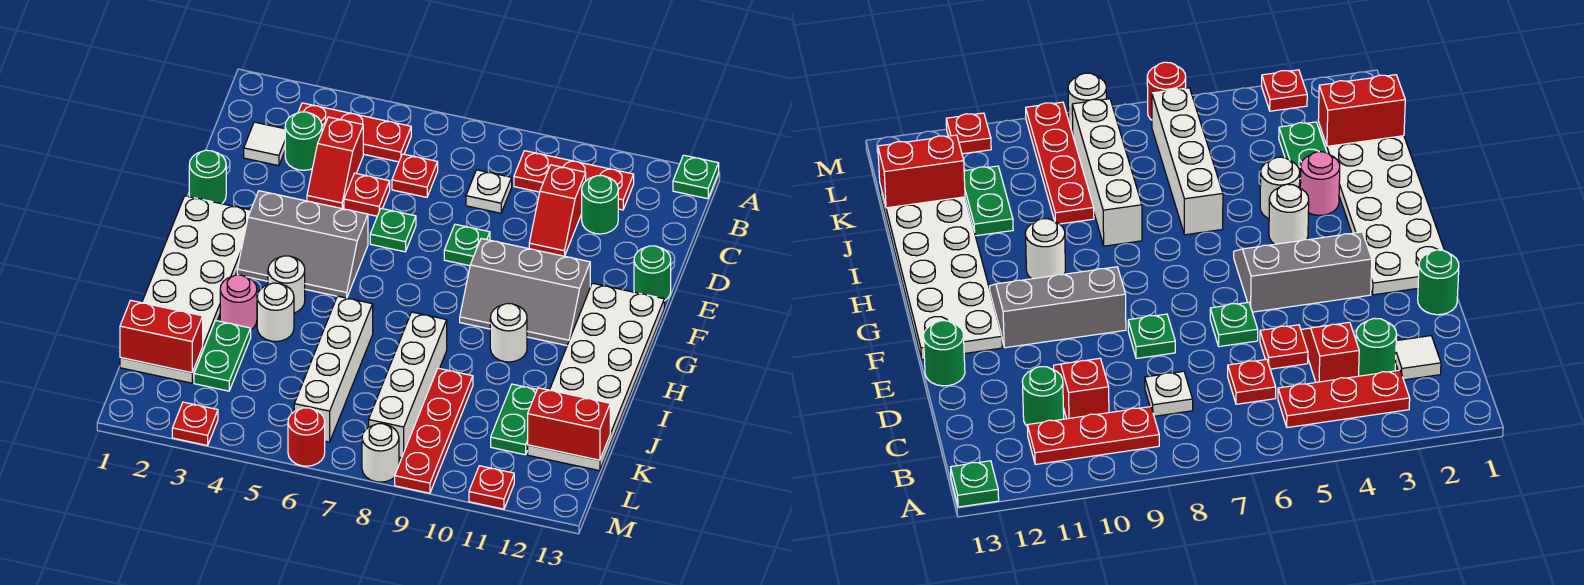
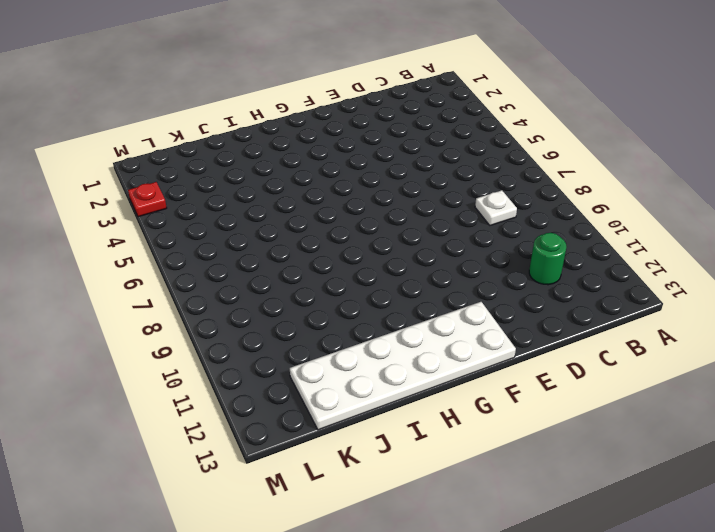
none -> green 1x1 plate [673,155,719,199]
none -> red 1x3 plate [298,103,411,162]
none -> red 1x3 plate [514,151,634,210]
none -> white 1x1 tile [244,122,285,166]

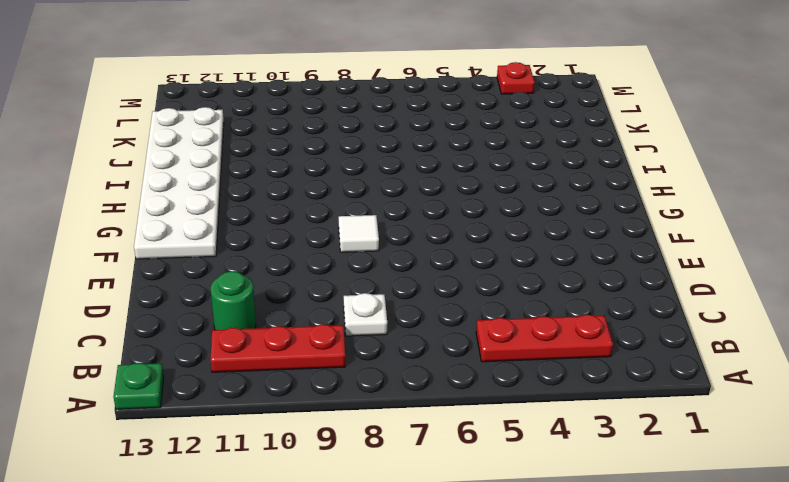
white 1x1 tile [339,215,379,252] -> white 1x1 tile moved to [244,122,285,166]
none -> green 1x1 round brick [285,112,322,170]
none -> red 1x2 slope [307,117,363,208]
none -> red 1x1 plate [392,154,438,197]
none -> red 1x2 slope [529,165,586,256]

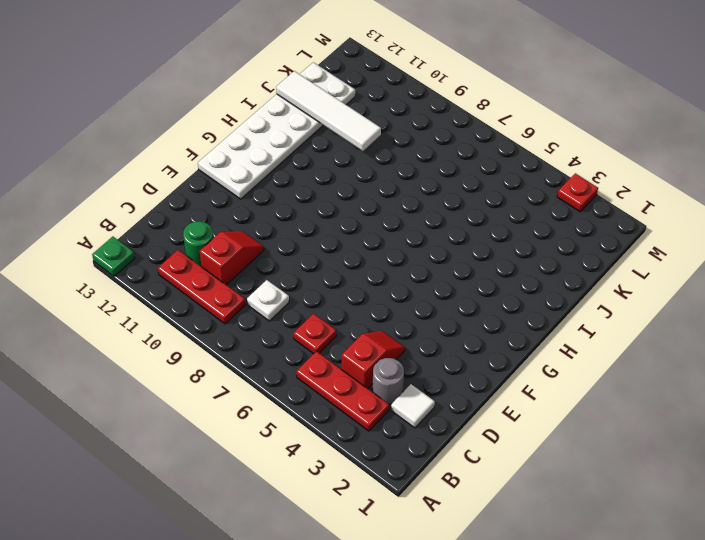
grey 1x1 round brick [372,358,404,404] -> green 1x1 round brick [285,112,322,170]
white 1x4 tile [276,71,381,151] -> none
none -> red 1x1 plate [344,173,390,216]
none -> green 1x1 round brick [189,150,226,204]
none -> green 1x1 plate [370,208,416,252]
none -> green 1x1 plate [444,224,490,266]

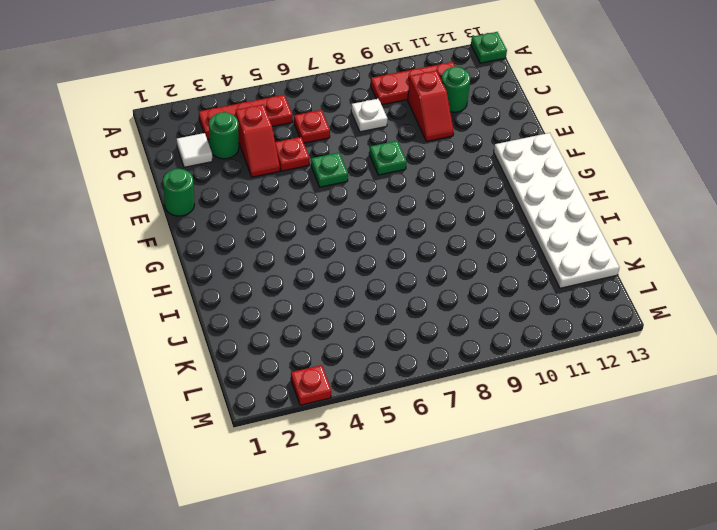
none -> green 1x1 round brick [634,246,671,301]
none -> white 2x6 plate [120,196,251,383]
none -> grey 2x3 slope [237,191,368,298]
none -> grey 2x3 slope [460,239,590,346]

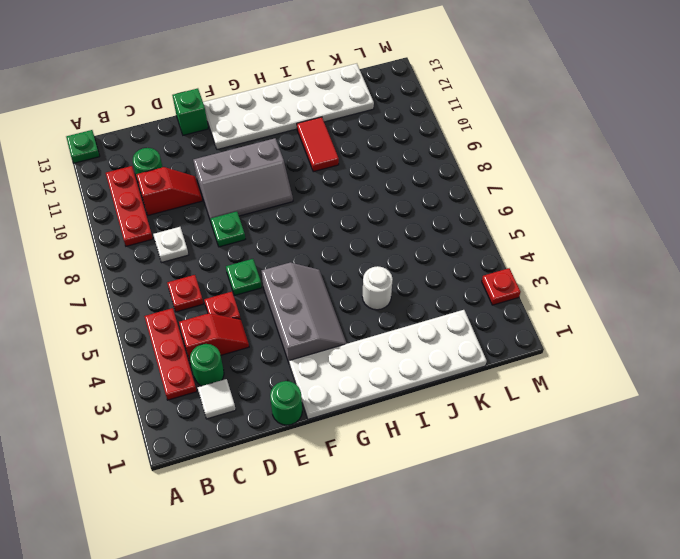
grey 2x3 slope [193,138,293,221] -> grey 2x3 slope turned to [460,239,590,346]
green 1x1 brick [172,88,208,135] -> green 1x1 round brick [634,246,671,301]
red 1x2 tile [297,117,339,172] -> none
none -> white 1x1 round brick [268,256,305,313]
none -> white 1x1 round brick [490,304,527,362]
none -> pink 1x1 round brick [220,275,257,329]
none -> white 1x4 brick [294,296,373,442]

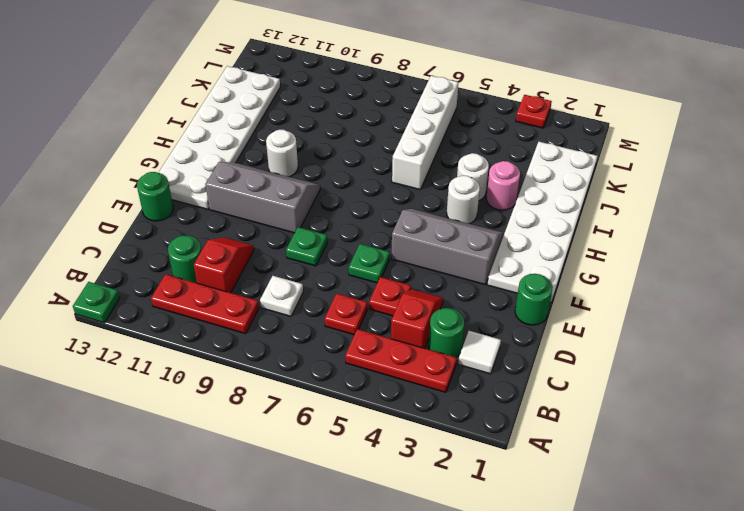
none -> white 1x4 brick [369,312,447,458]
none -> green 1x2 plate [194,321,251,391]
none -> red 1x4 plate [395,368,473,493]
none -> green 1x2 plate [491,384,537,455]

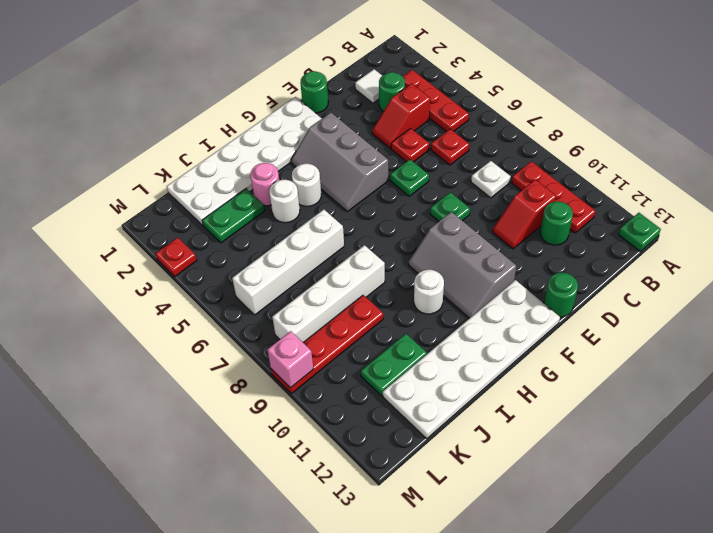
pink 1x1 brick [267,331,313,388] -> none
none -> red 1x1 round brick [288,408,325,466]
none -> white 1x1 round brick [362,424,399,482]
none -> red 1x1 plate [469,466,514,509]
none -> red 1x2 brick [120,300,203,373]

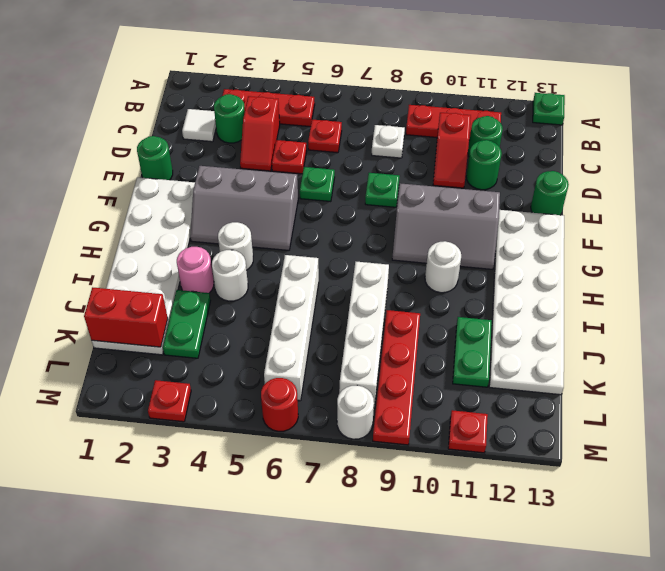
green 1x1 round brick [466,140,502,190] -> none
none -> red 1x2 brick [528,388,610,460]

